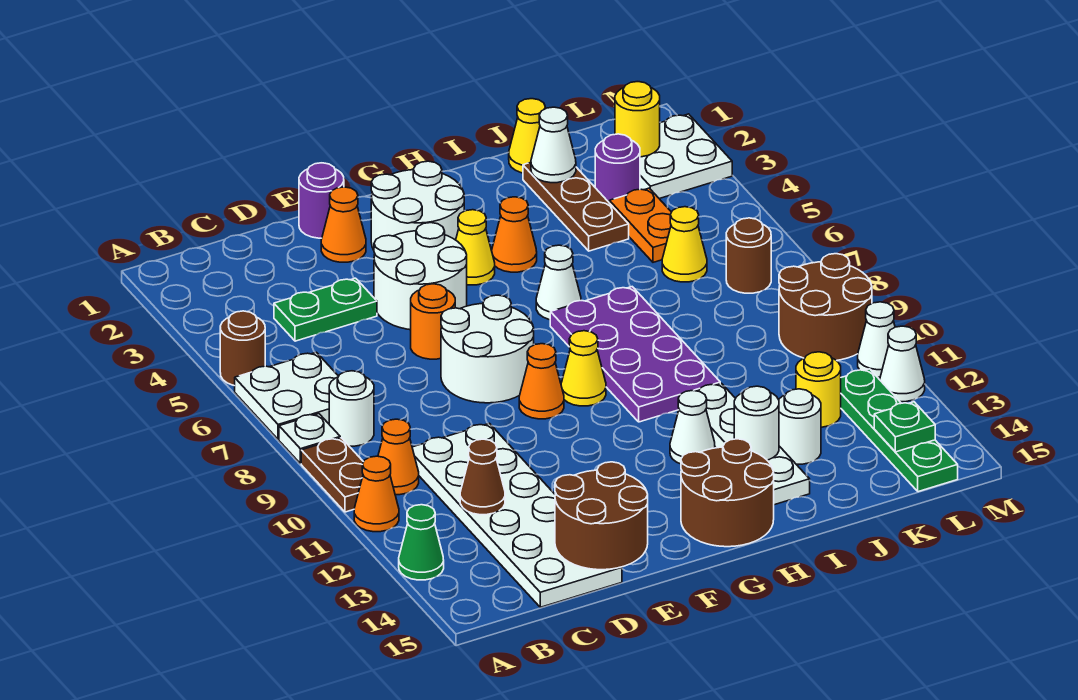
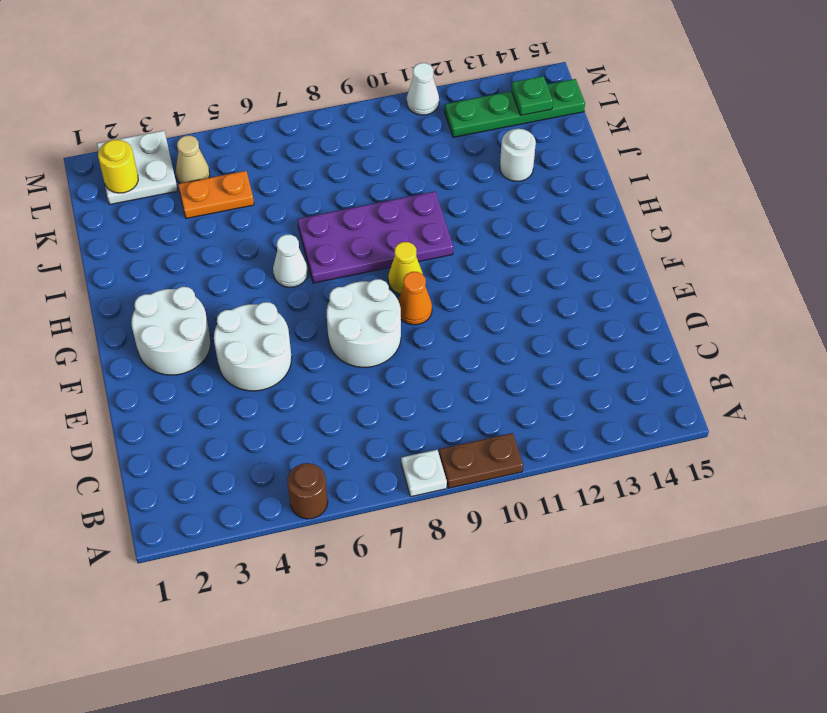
tan 1x1 cone [176,136,210,183] -> none
none -> white 2x2 plate [235,352,339,439]
none -> orange 1x1 cone [354,456,399,532]
none -> green 1x1 cone [399,505,444,580]
none -> white 1x1 round brick [329,371,374,446]

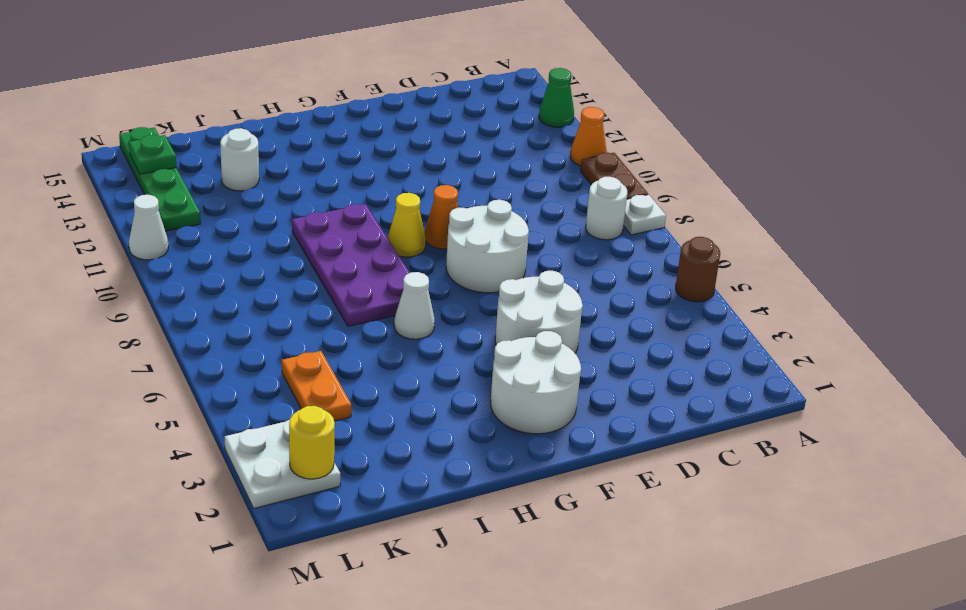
none -> white 2x2 plate [235,352,339,439]
none -> orange 1x1 cone [378,419,419,495]
none -> green 1x2 plate [274,278,377,341]
none -> white 2x6 plate [412,423,622,607]

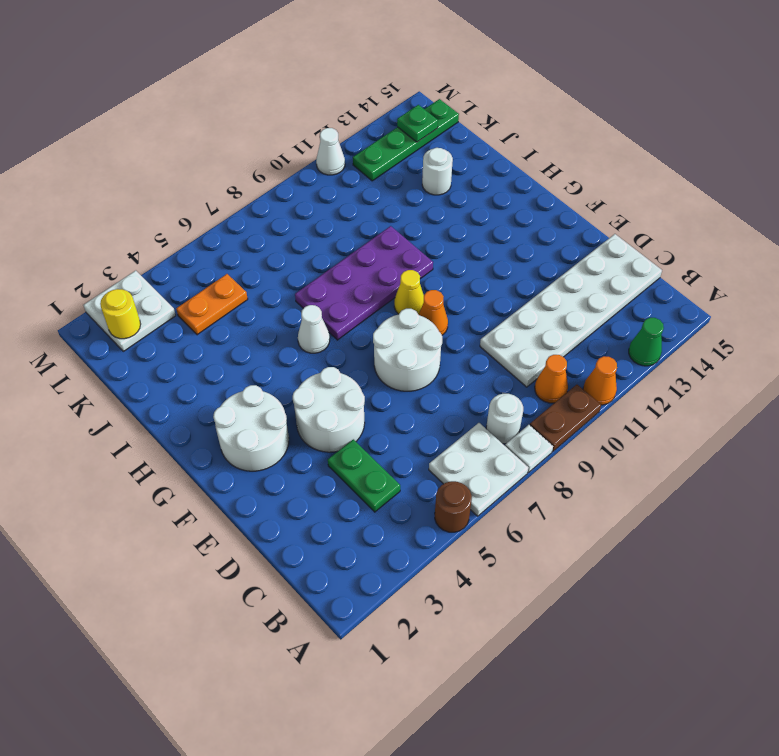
none -> purple 1x1 round brick [299,163,344,238]
none -> orange 1x1 cone [321,187,366,262]
none -> orange 1x1 round brick [411,284,455,359]
none -> yellow 1x1 cone [456,210,495,285]

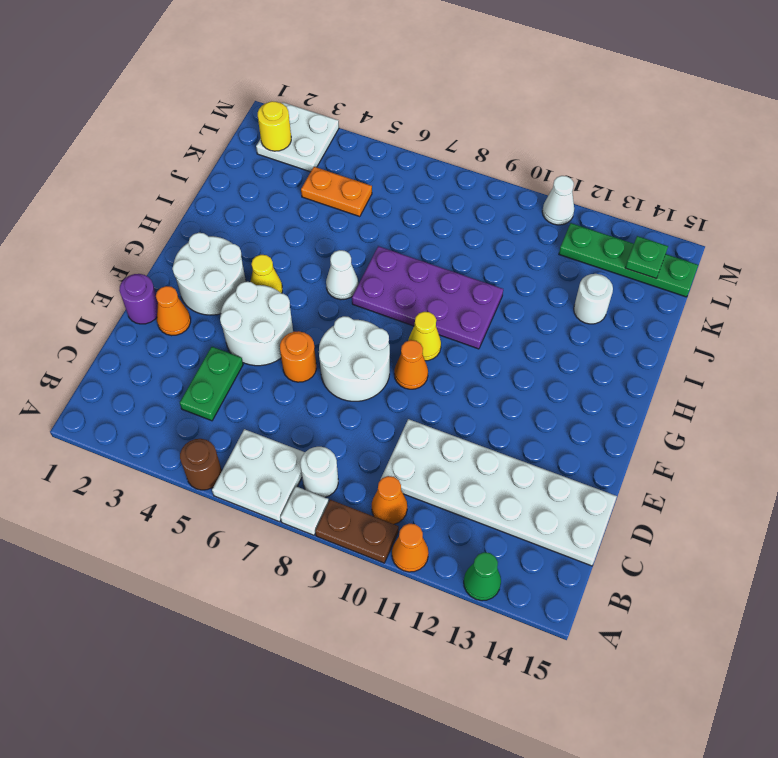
none -> brown 2x2 round brick [681,439,774,547]
none -> orange 1x1 cone [492,197,537,272]
none -> white 1x1 cone [670,390,715,464]
none -> white 1x4 plate [698,383,810,505]

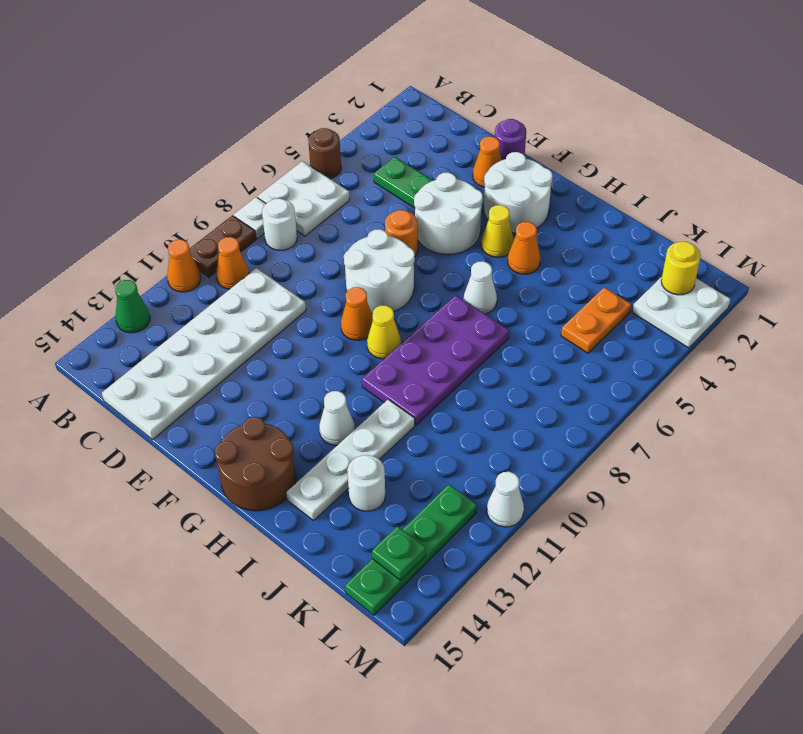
none -> yellow 1x1 cone [509,99,545,173]
none -> brown 1x3 plate [523,162,629,251]
none -> purple 1x1 round brick [595,134,640,202]
none -> yellow 1x1 cone [662,207,707,282]

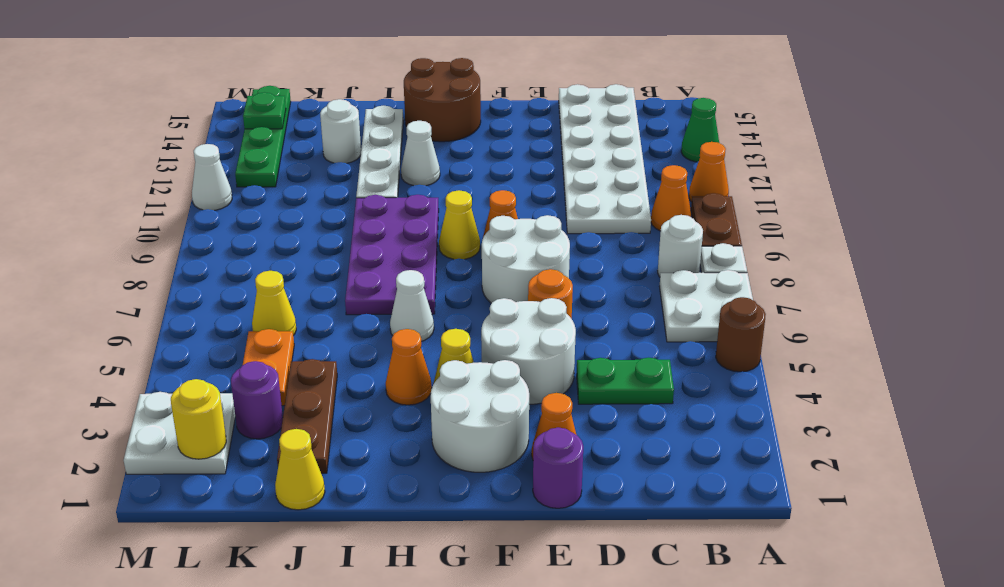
none -> yellow 1x1 round brick [796,352,841,427]
none -> brown 1x1 round brick [726,218,771,293]
none -> brown 2x2 round brick [779,254,872,361]
none -> white 1x1 cone [880,326,925,402]

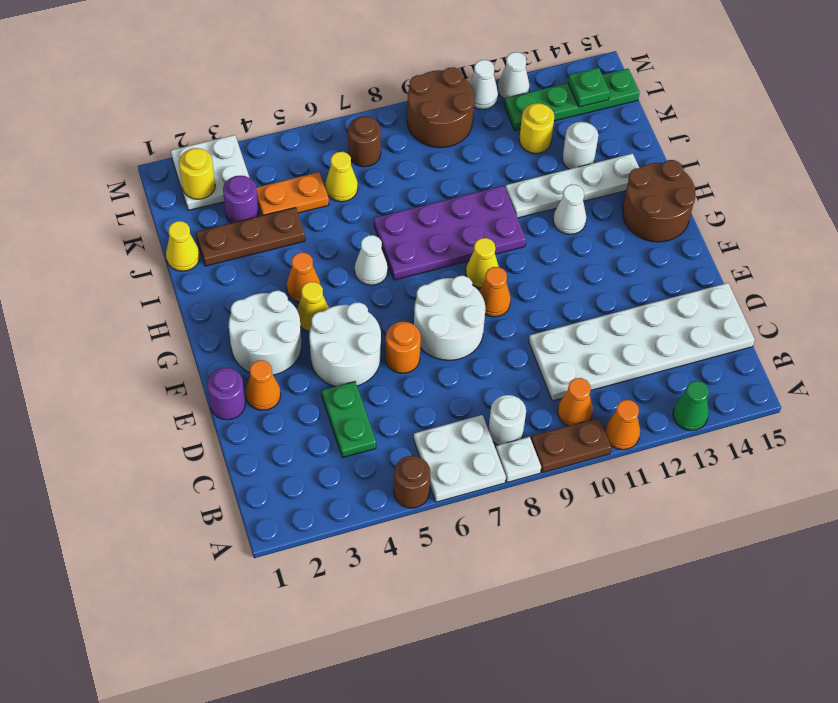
none -> brown 1x1 cone [460,439,505,515]
none -> brown 2x2 round brick [555,462,648,570]
none -> white 1x1 round brick [734,386,779,460]
none -> white 1x1 cone [531,107,576,183]

